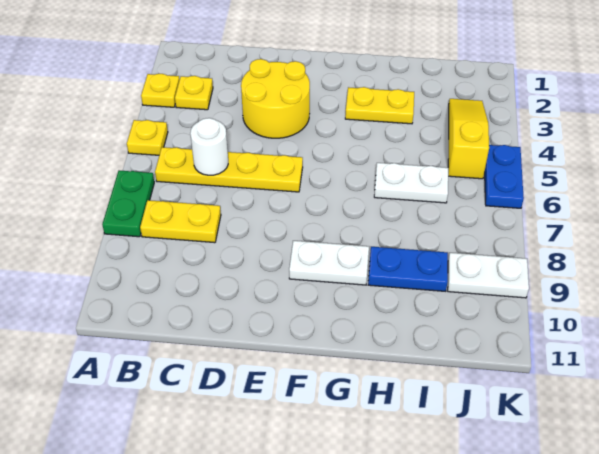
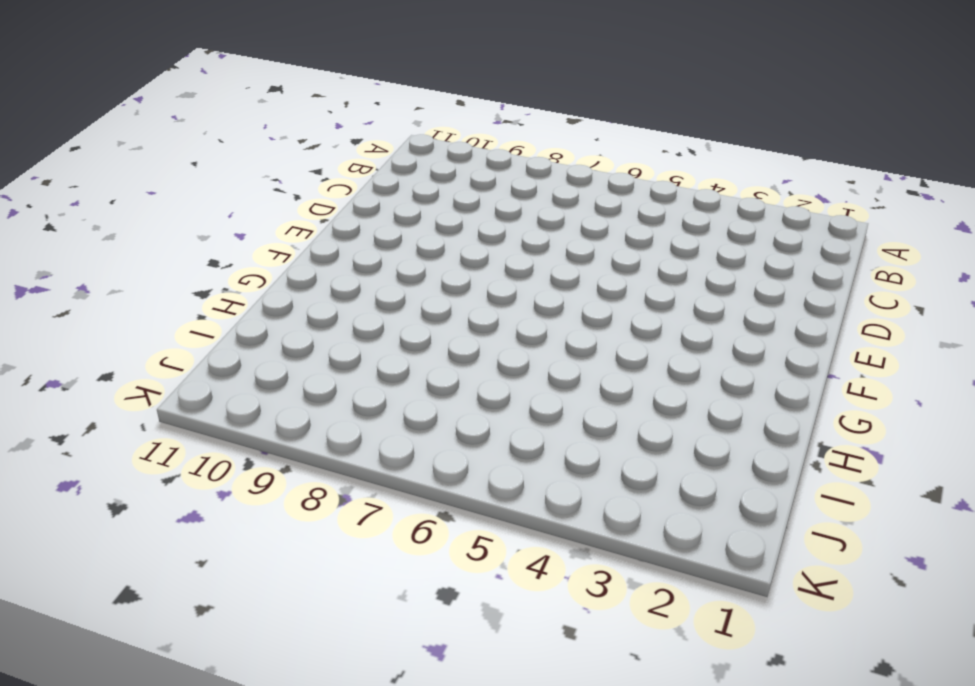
none -> yellow 1x1 plate [141,74,179,107]
none -> yellow 1x1 plate [127,120,168,155]
none -> green 1x2 plate [102,170,154,237]

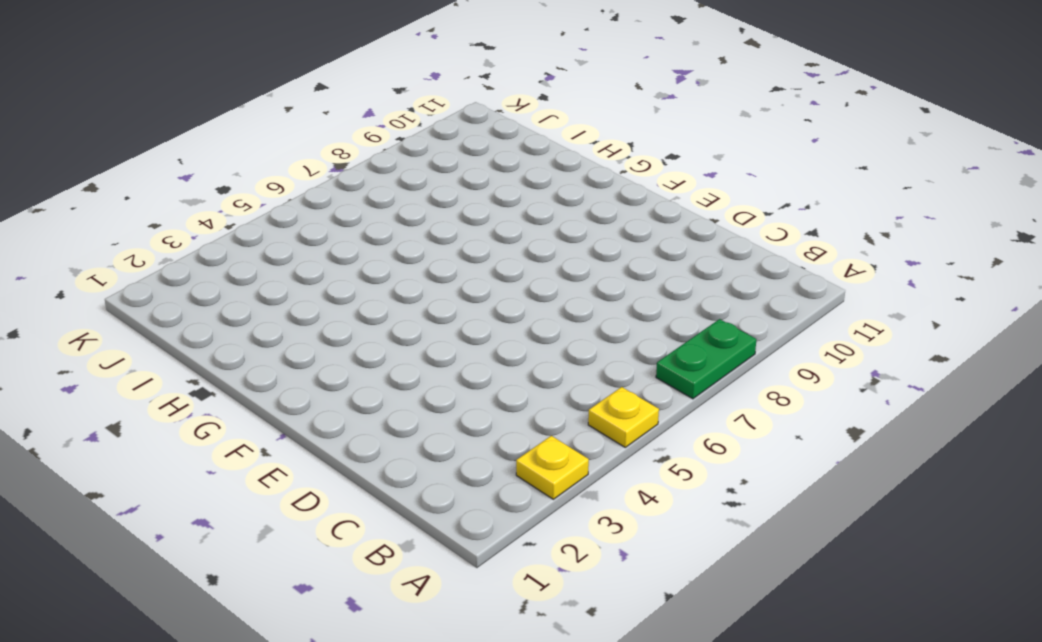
none -> yellow 1x1 plate [175,76,213,110]
none -> yellow 1x4 plate [155,147,303,192]
none -> yellow 1x2 plate [140,200,221,243]

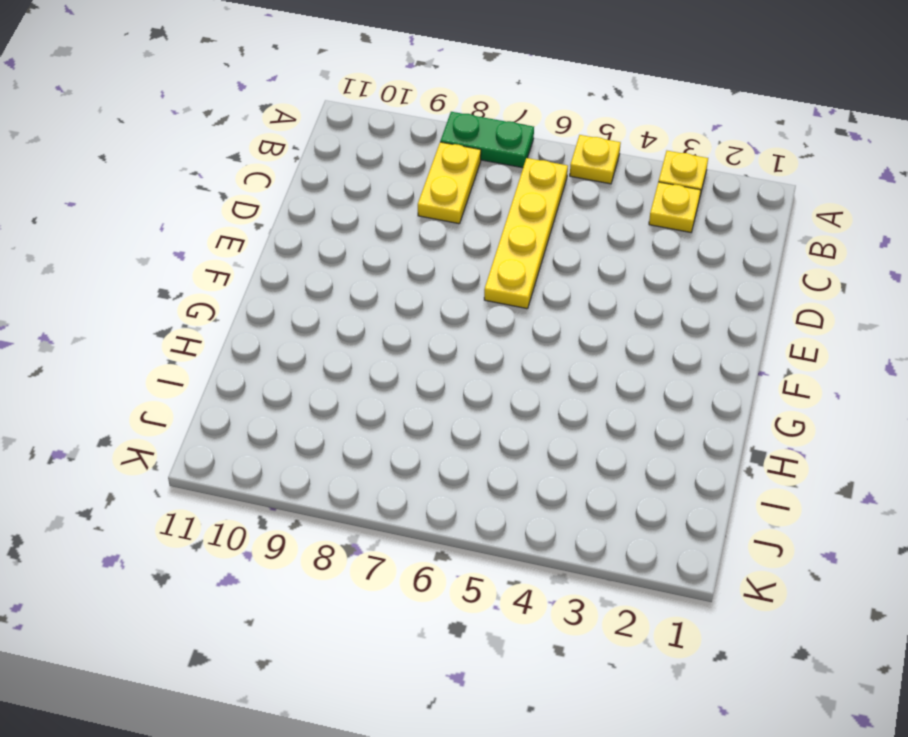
none -> yellow 2x2 round brick [241,59,310,138]
none -> white 1x2 plate [289,241,369,285]
none -> yellow 1x2 plate [345,87,414,124]

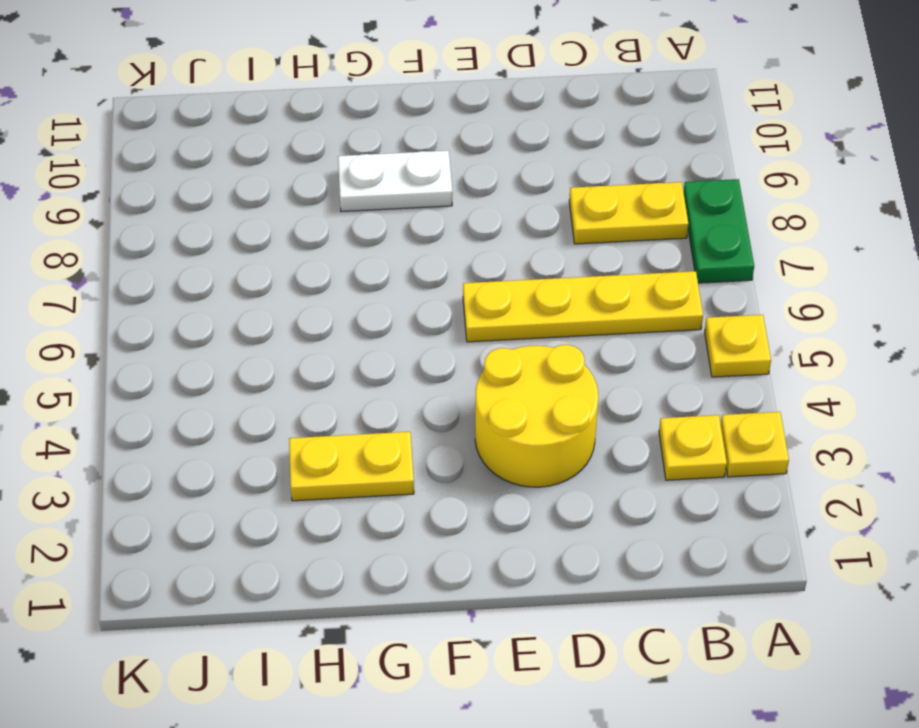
none -> white 1x2 plate [374,163,448,203]
none -> blue 1x2 plate [368,247,448,291]
none -> yellow 1x3 slope [448,99,489,179]

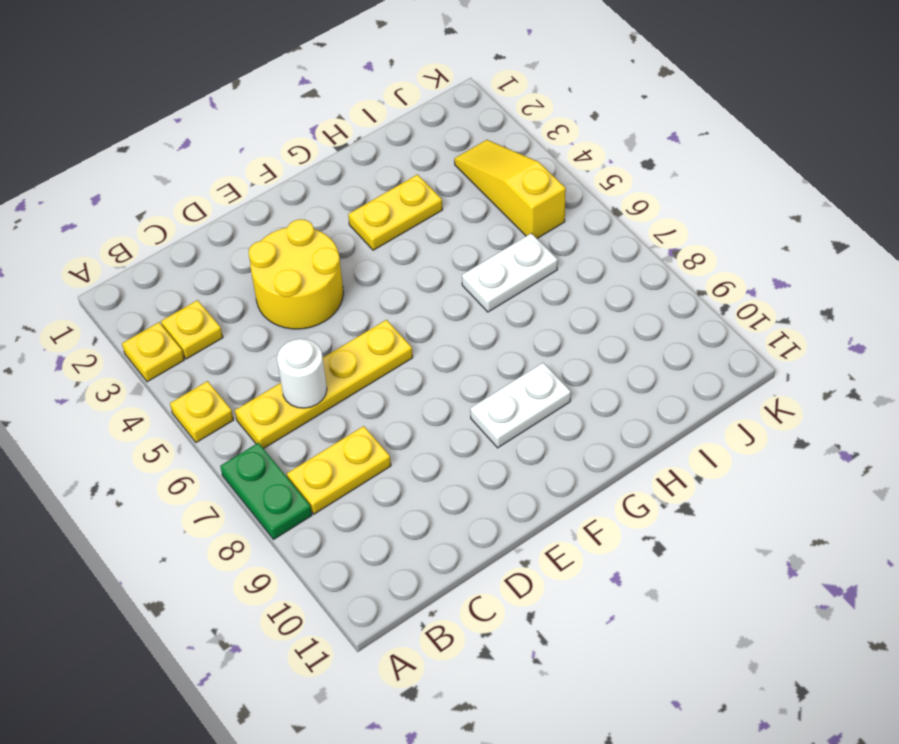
none -> blue 1x2 plate [368,247,448,291]
none -> white 1x2 plate [448,253,529,298]
none -> blue 1x2 plate [485,145,524,208]

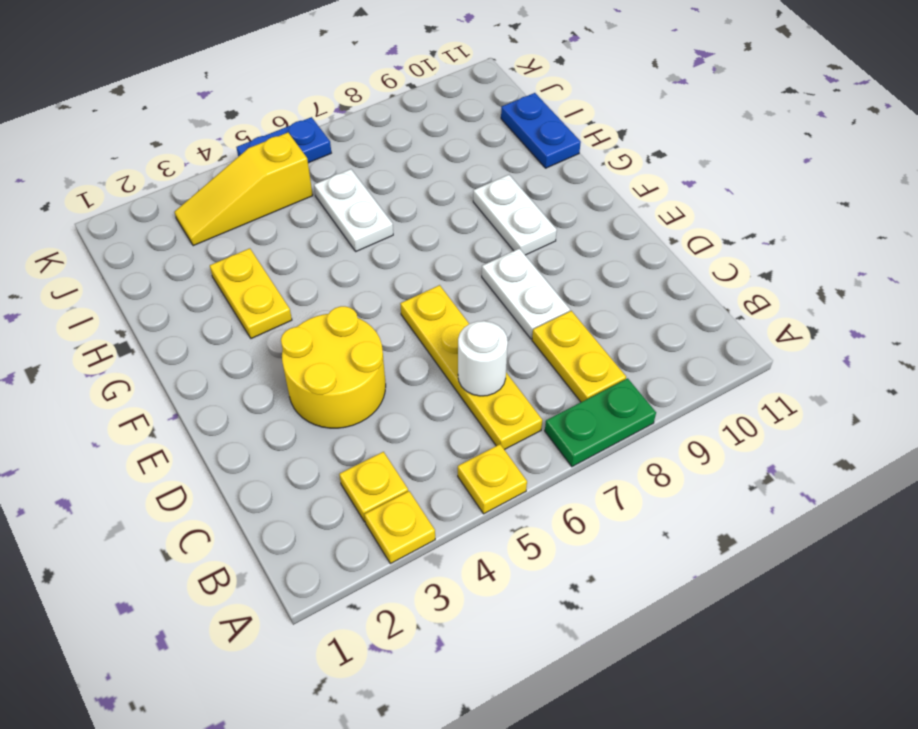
white 1x2 plate [482,249,570,339] -> white 1x2 plate moved to [448,253,529,298]
blue 1x2 plate [501,93,581,168] -> blue 1x2 plate moved to [368,247,448,291]

